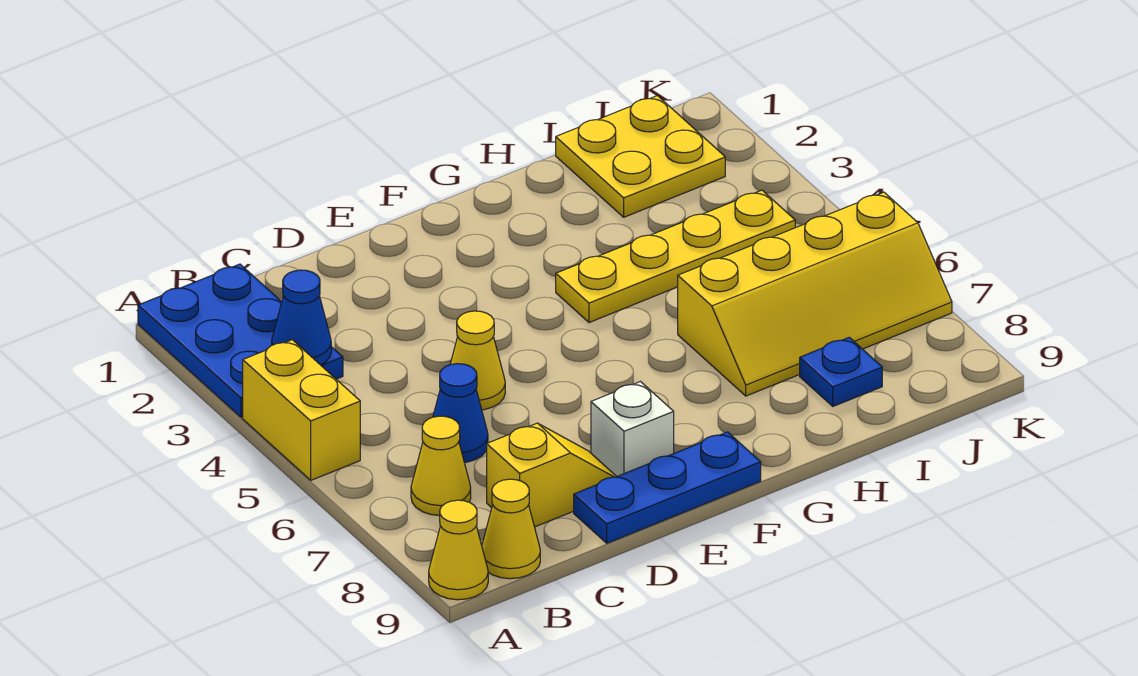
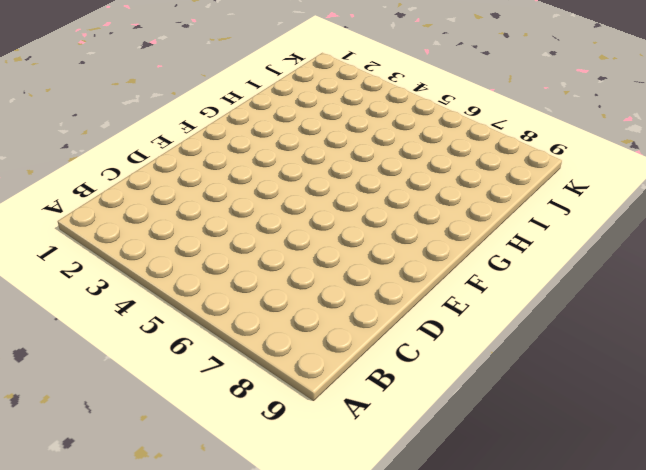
none -> blue 2x3 plate [138,264,343,417]
none -> yellow 1x2 brick [243,340,360,480]
none -> yellow 1x1 cone [429,500,488,600]

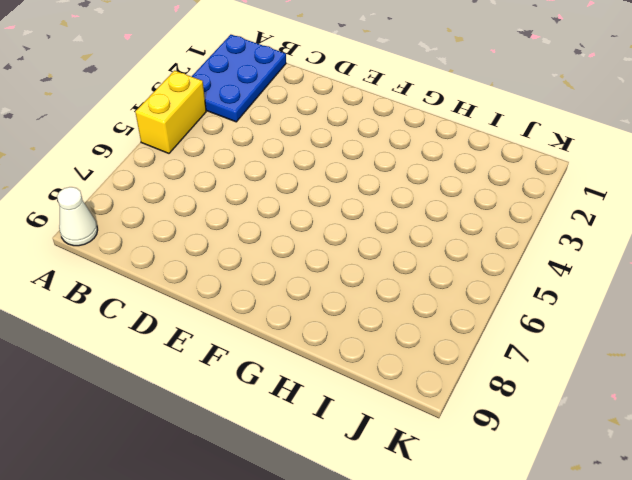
white 1x1 cone [57,187,98,246] -> yellow 1x1 cone [429,500,488,600]
none -> yellow 1x1 cone [411,416,471,516]
none -> yellow 1x1 cone [482,479,540,579]
none -> blue 1x1 cone [433,364,488,462]

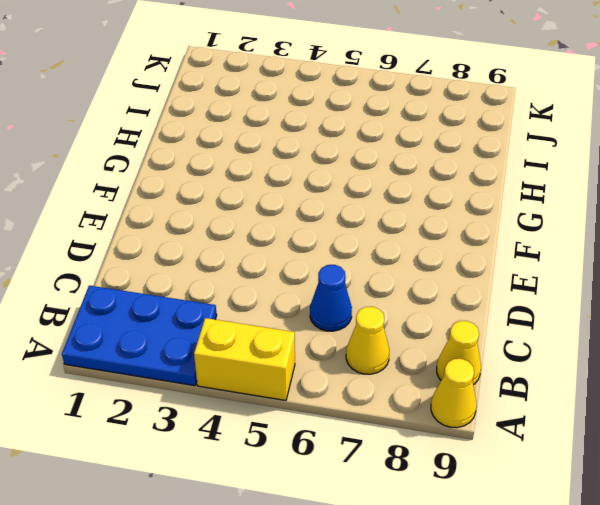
none -> yellow 1x2 slope [487,423,617,527]
none -> yellow 1x1 cone [450,311,505,410]
none -> blue 1x3 plate [574,432,761,543]

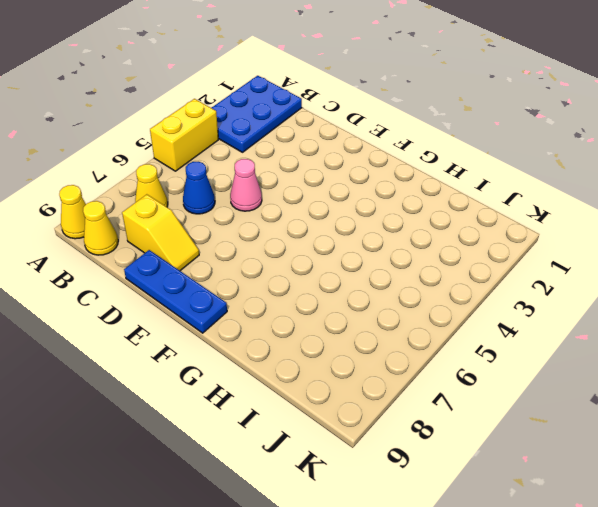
pink 1x1 cone [230,159,262,211] -> yellow 1x1 cone [450,311,505,410]
none -> white 1x1 brick [591,382,674,476]
none -> yellow 1x4 plate [556,190,795,323]
none -> yellow 2x4 slope [678,192,952,396]

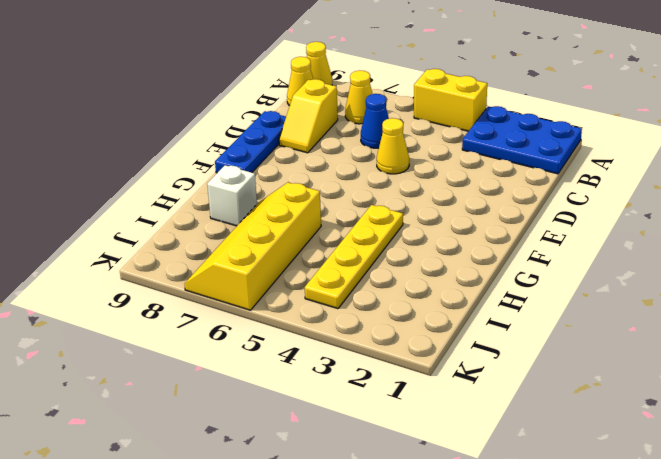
white 1x1 brick [207,165,257,226] -> white 1x1 brick moved to [591,382,674,476]
none -> yellow 2x2 plate [556,96,725,217]
none -> blue 1x1 plate [800,337,882,406]
none -> blue 1x1 cone [272,270,331,365]

